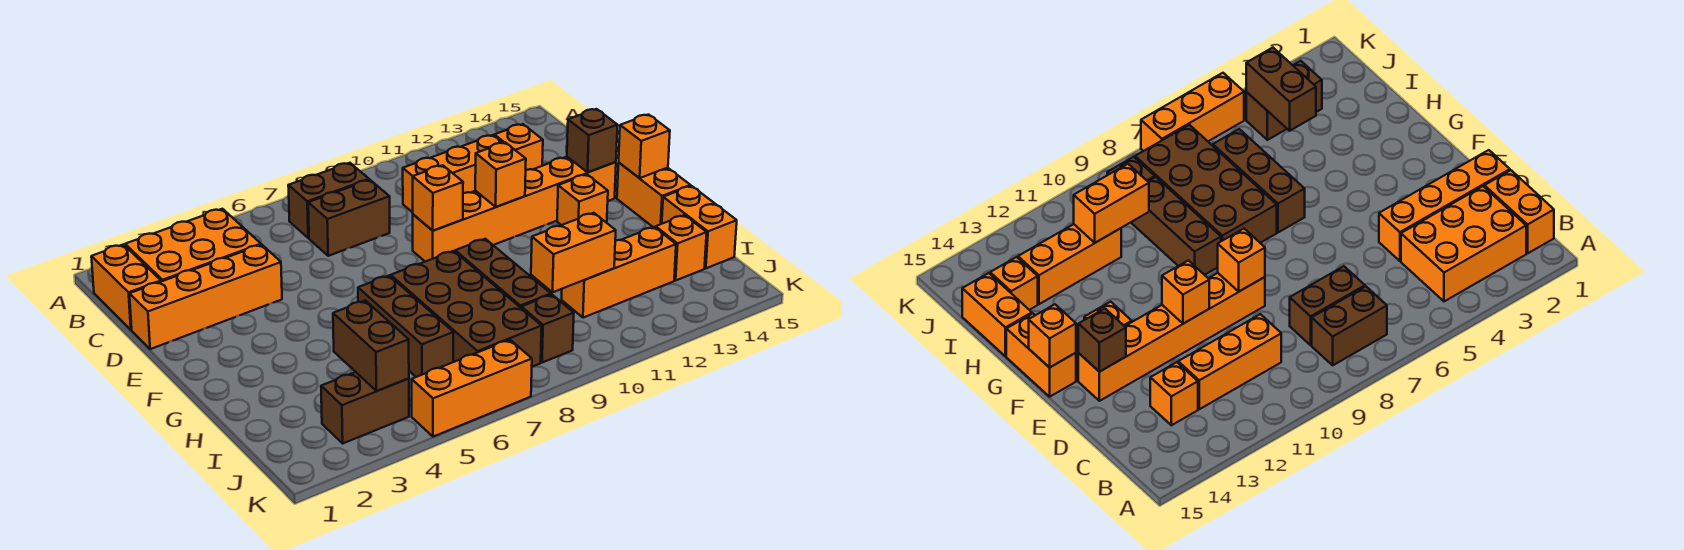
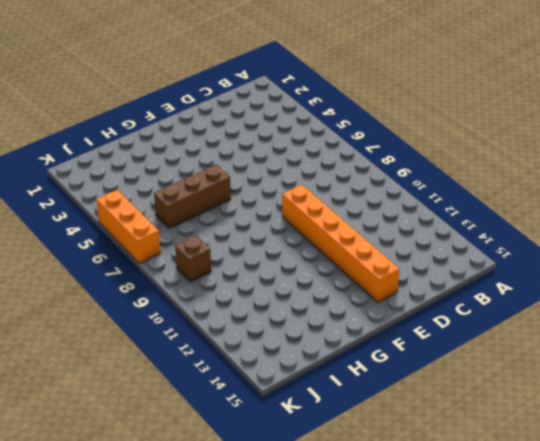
none -> orange 1x2 brick [91,244,161,330]
none -> orange 2x3 brick [125,209,261,282]
none -> brown 1x2 brick [288,163,369,238]

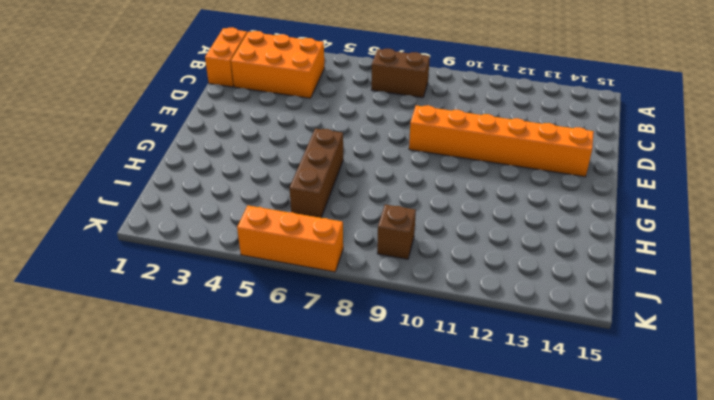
none -> brown 1x2 brick [308,180,390,256]
none -> orange 1x3 brick [403,135,503,213]
none -> orange 1x1 brick [494,124,543,170]

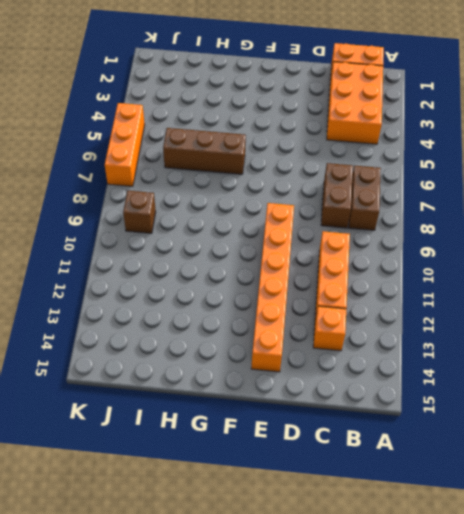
none -> orange 1x4 brick [130,245,282,349]
none -> orange 1x1 brick [557,174,608,225]
none -> orange 1x2 brick [617,163,691,228]

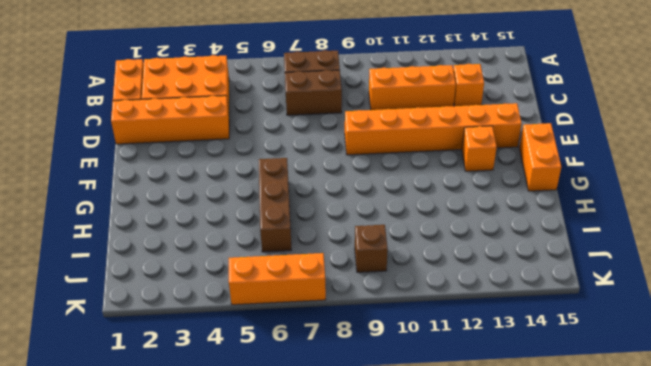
none -> brown 2x4 brick [391,251,542,367]
none -> brown 1x3 brick [455,239,551,308]
none -> orange 1x2 brick [662,186,737,268]

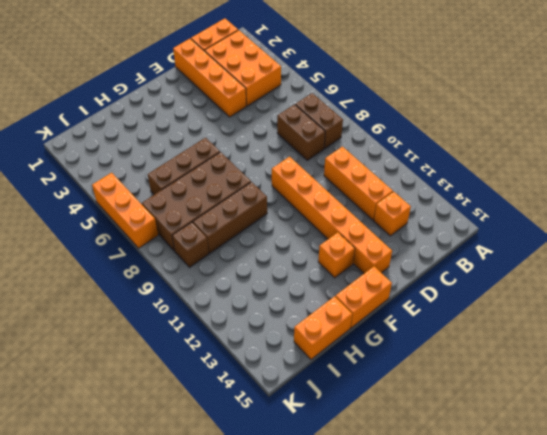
none -> orange 1x3 brick [562,227,676,318]
none -> orange 1x1 brick [656,215,707,280]
none -> brown 1x2 brick [321,372,409,443]

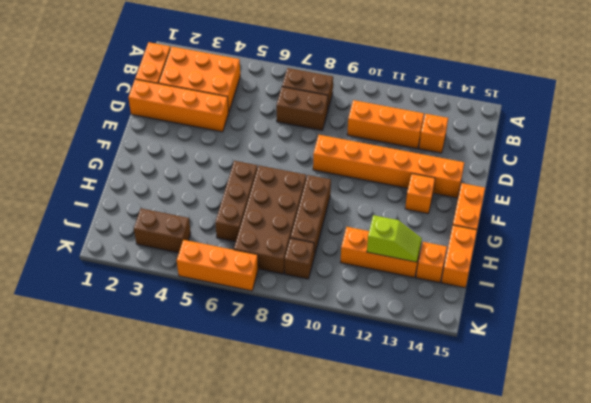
lime 1x2 slope [367,215,422,262] -> none
none -> orange 1x1 brick [413,165,463,231]
none -> orange 1x1 brick [475,142,526,207]
none -> brown 1x1 brick [567,109,618,172]

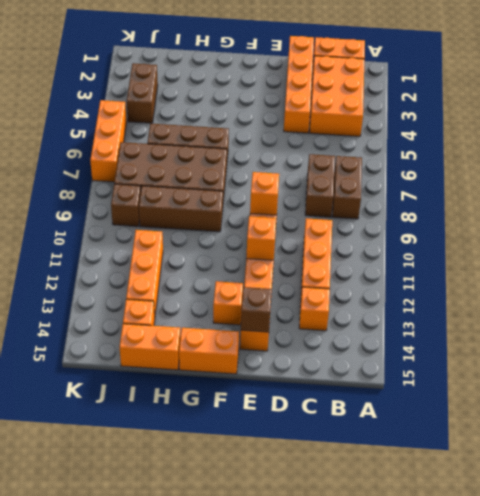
none -> orange 1x1 brick [619,115,670,178]
none -> brown 1x2 brick [333,301,409,391]
none -> orange 1x2 brick [531,213,616,292]

